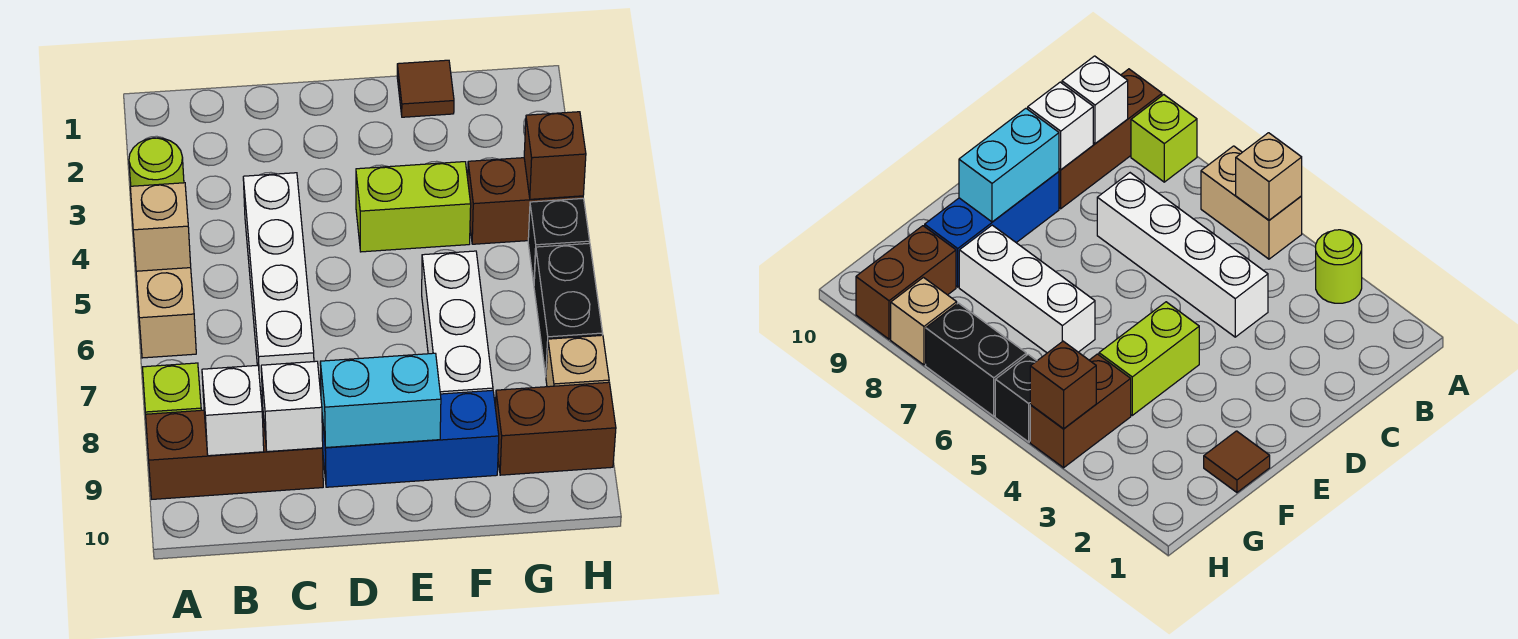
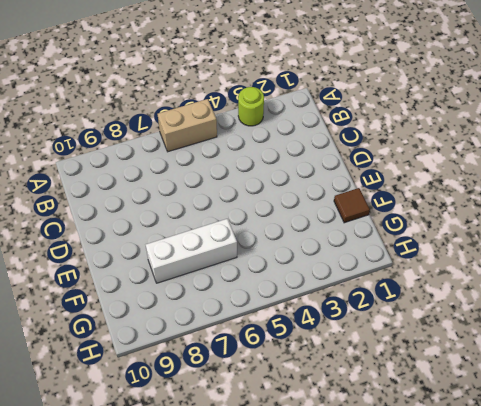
none -> lime 1x1 brick [143,363,201,414]
none -> brown 1x3 brick [146,406,323,499]
none -> white 1x4 brick [243,173,314,396]

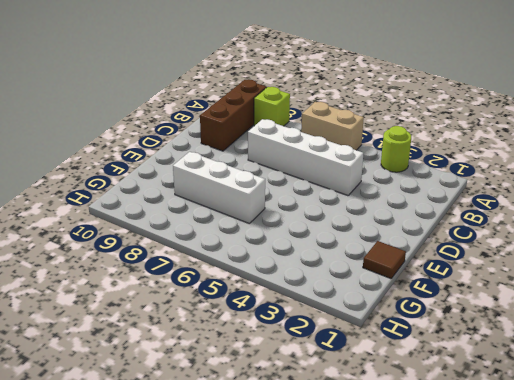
none -> blue 1x3 brick [322,390,499,487]
none -> lime 1x2 brick [356,162,471,252]
none -> brown 1x2 brick [468,158,583,244]

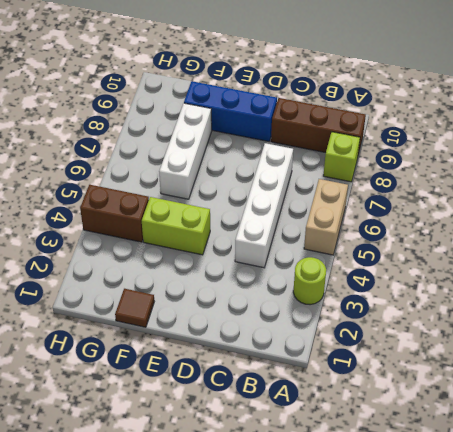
none -> brown 1x2 brick [495,382,616,475]
none -> black 1x1 brick [528,198,590,283]
none -> black 1x2 brick [534,243,603,375]

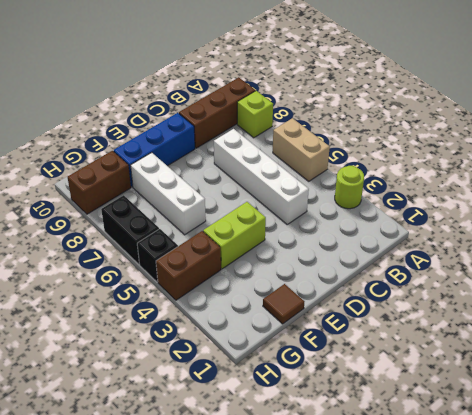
none -> tan 1x1 brick [546,335,609,387]
none -> tan 1x1 brick [130,183,191,271]
none -> white 1x1 brick [202,365,264,456]

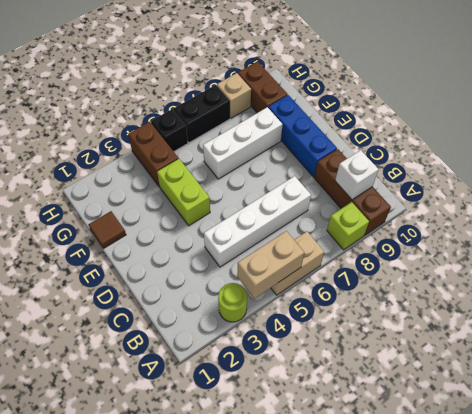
tan 1x2 brick [237,231,304,299] -> tan 1x1 brick [130,183,191,271]
none -> white 1x1 brick [261,361,323,452]
none -> cyan 1x2 brick [320,353,441,448]
none -> brown 1x1 brick [524,112,586,199]

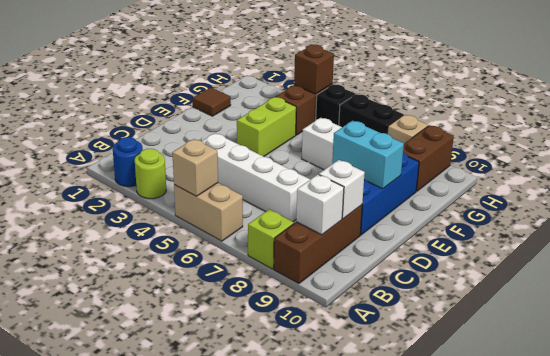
blue 1x1 round brick [113,137,143,187] -> none
cyan 1x2 brick [332,121,404,189] -> cyan 1x2 brick turned to [320,353,441,448]

